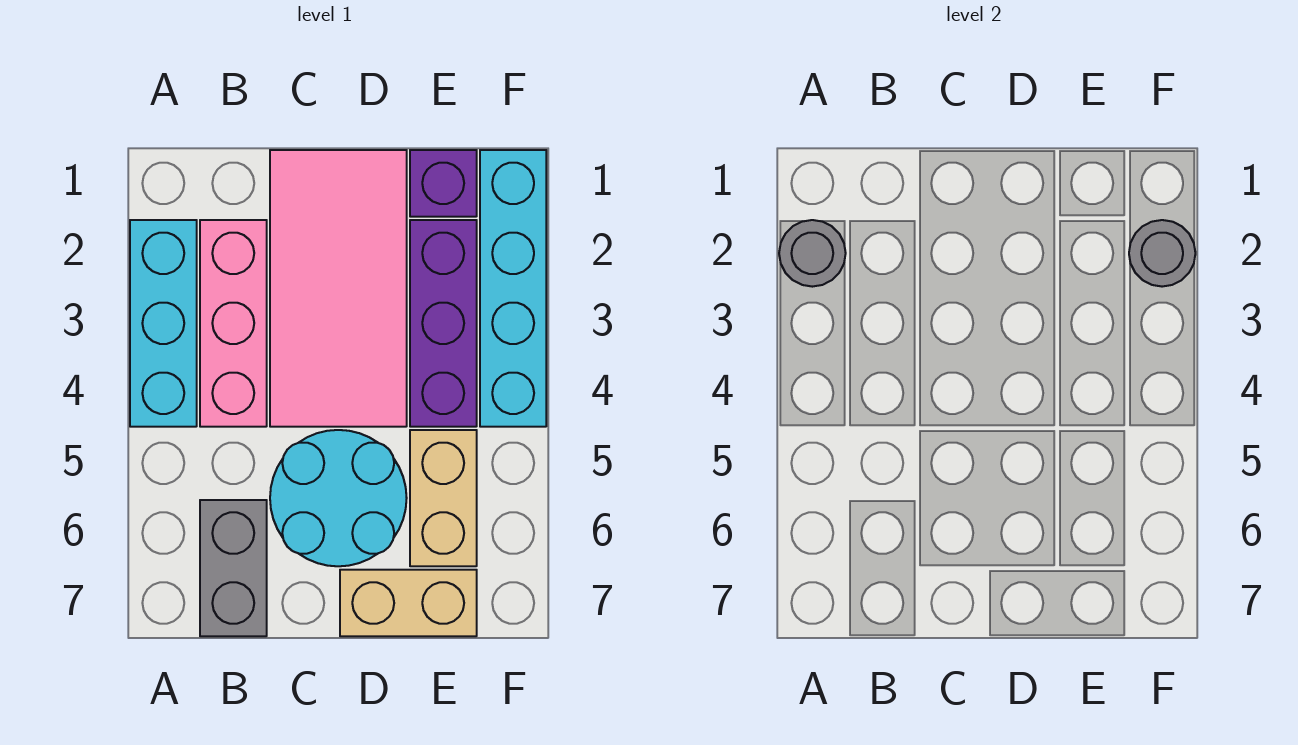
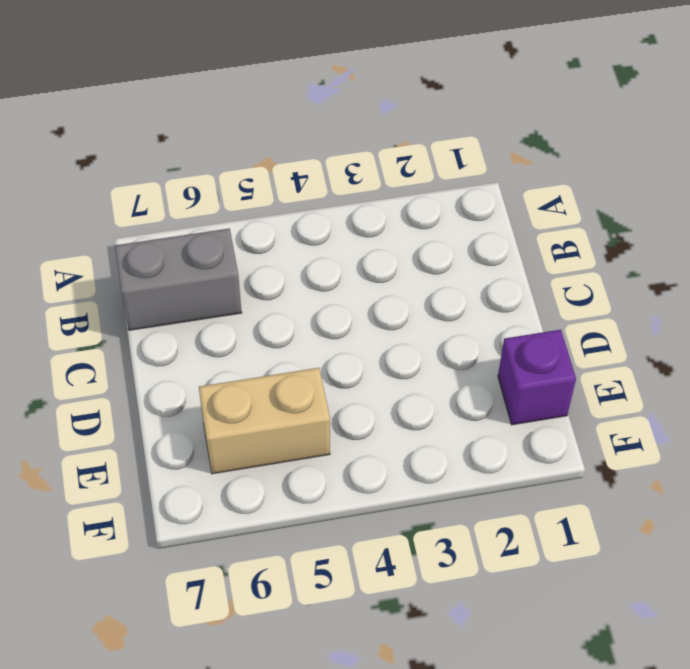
none -> cyan 1x3 brick [130,220,197,427]
none -> pink 1x3 brick [200,220,267,427]
none -> pink 2x4 tile [270,150,407,427]

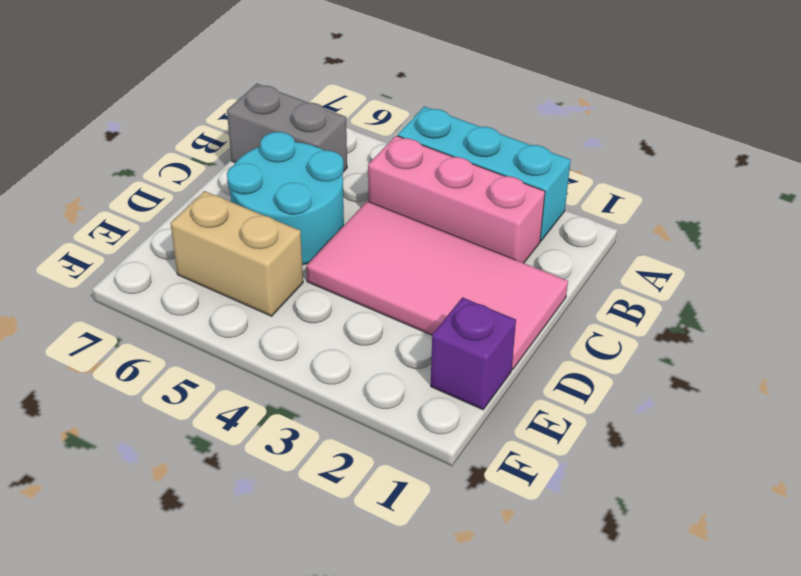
none -> tan 1x2 brick [340,570,477,636]
none -> purple 1x3 brick [410,220,477,427]
none -> cyan 1x4 brick [480,150,546,427]

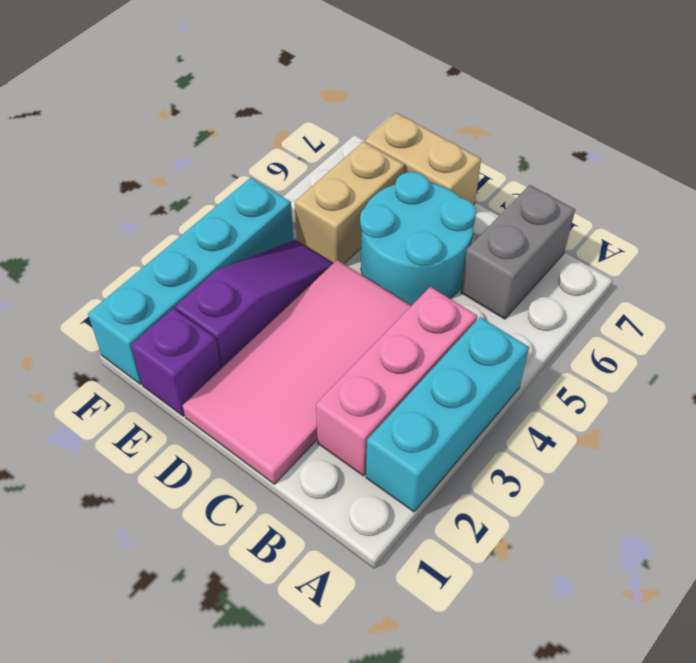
purple 1x3 slope [175,240,333,369] -> purple 1x3 brick [410,220,477,427]
none -> grey 1x1 round brick [779,220,846,287]
none -> grey 1x1 round brick [1129,220,1195,287]

